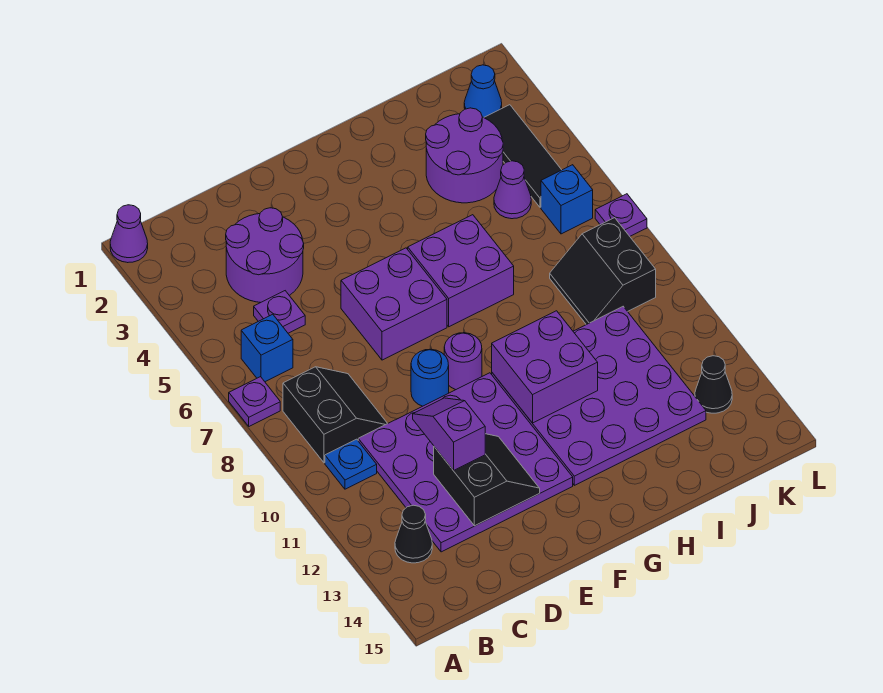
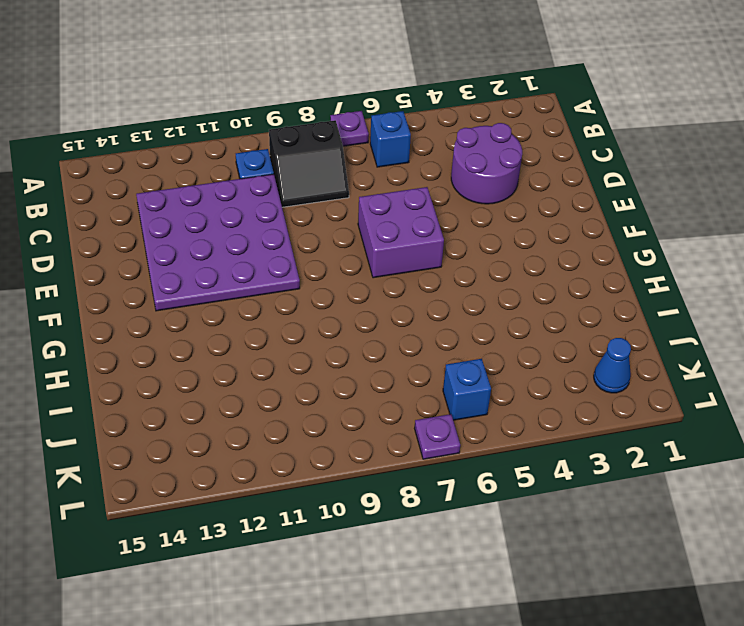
none -> purple 1x1 cone [110,205,148,263]
none -> black 1x1 cone [395,505,432,563]
none -> purple 1x1 plate [254,291,305,333]

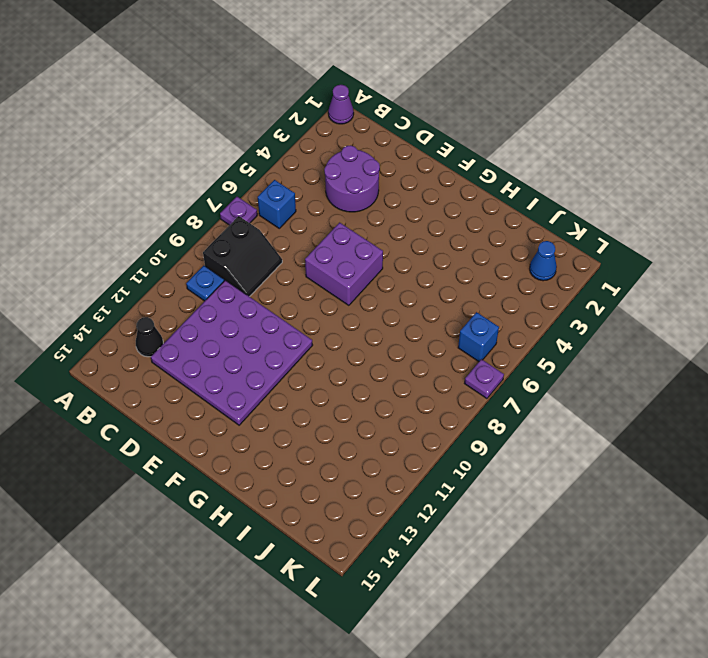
none -> purple 1x1 plate [254,291,305,333]
none -> blue 1x1 round brick [411,349,449,406]
none -> purple 1x1 round brick [444,333,482,390]

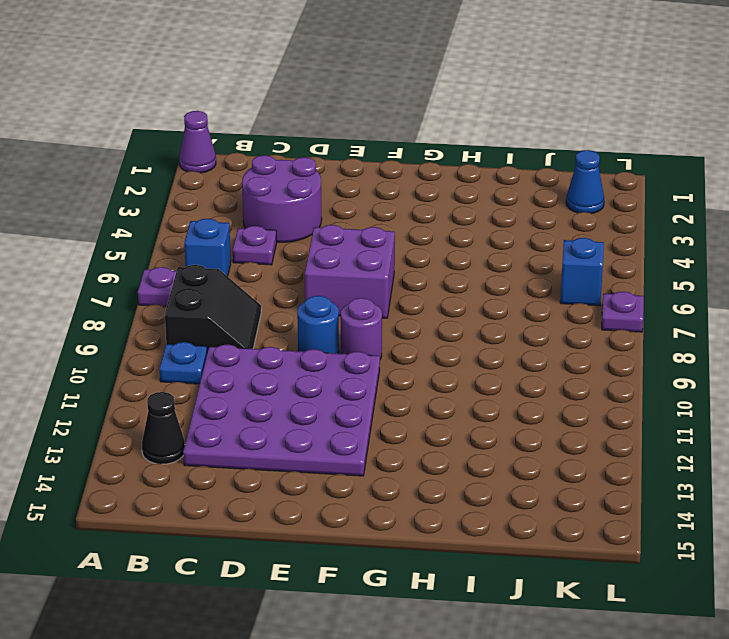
none -> purple 2x2 brick [408,215,514,327]
none -> purple 4x4 plate [492,307,706,485]
none -> purple 2x2 round brick [426,108,503,203]

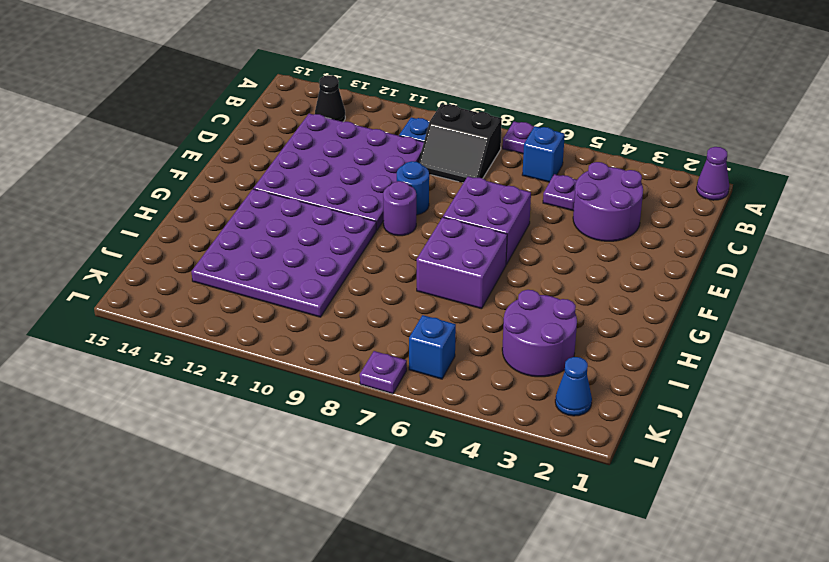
none -> purple 1x1 cone [494,161,531,219]
none -> black 2x2 slope [550,218,656,325]
none -> black 1x3 tile [484,105,561,207]

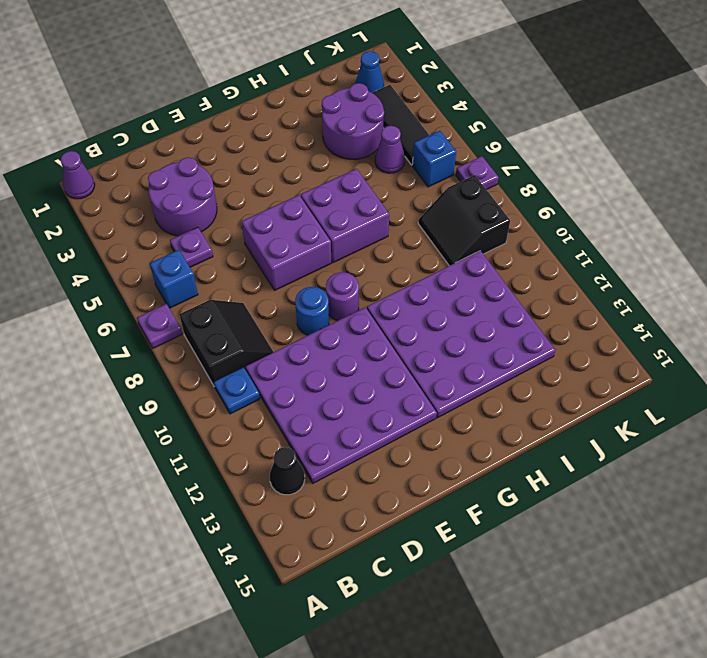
none -> black 1x1 cone [695,356,732,413]
none -> black 2x2 slope [434,434,540,526]
none -> purple 2x2 brick [492,311,598,423]

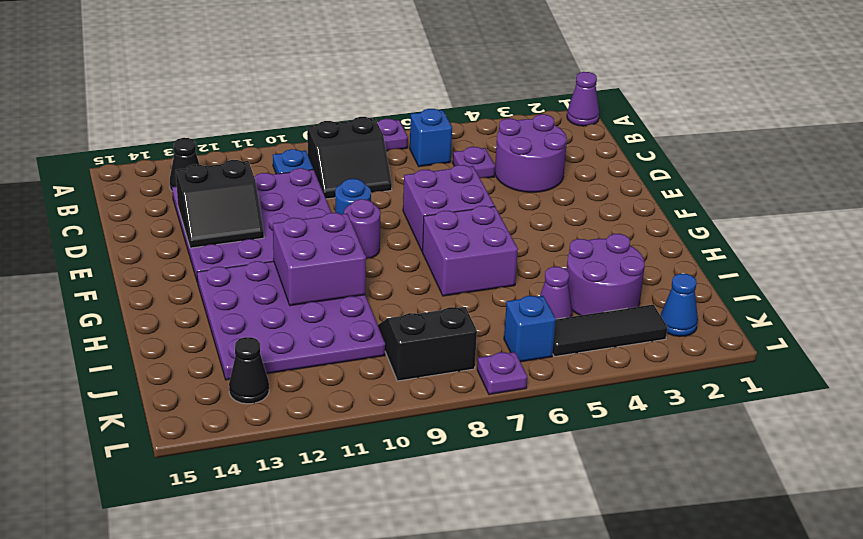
none -> purple 1x2 slope [413,398,485,471]

